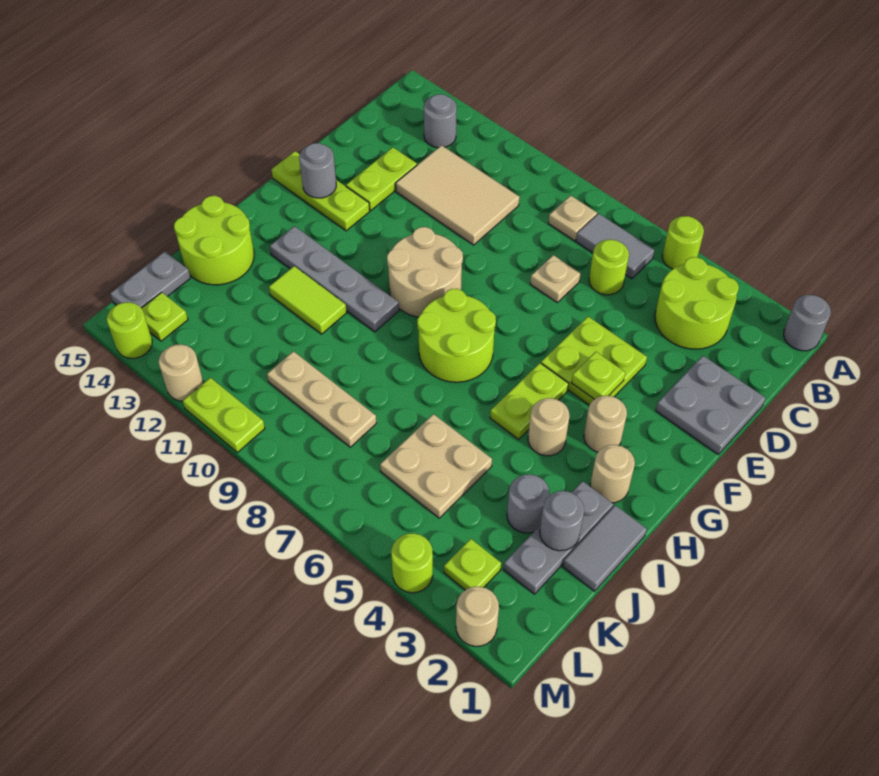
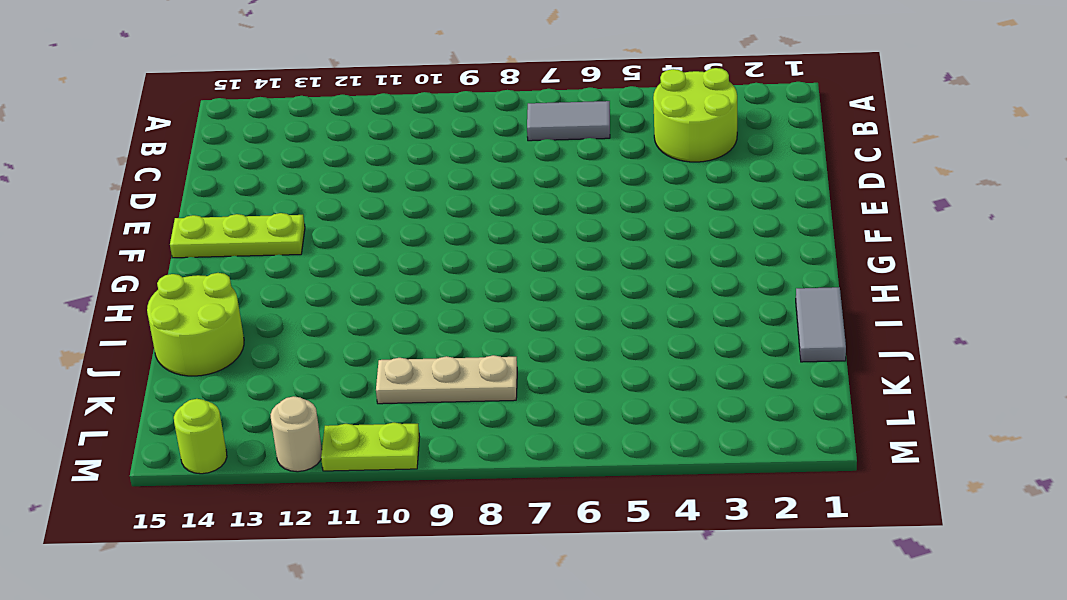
none -> grey 1x1 round brick [784,295,831,351]
none -> lime 1x1 round brick [662,216,704,269]
none -> tan 1x1 plate [548,196,597,241]
none -> grey 1x1 round brick [424,94,457,148]

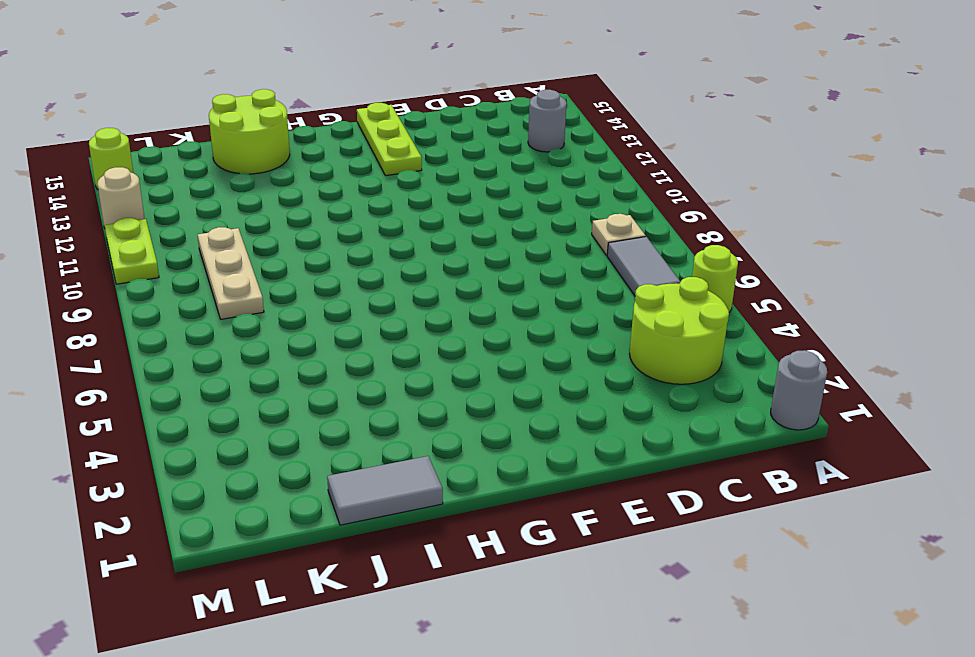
none -> lime 1x1 round brick [589,240,629,295]
none -> tan 2x3 tile [396,145,519,245]
none -> grey 2x2 plate [656,356,765,454]
none -> tan 1x1 plate [530,255,580,302]

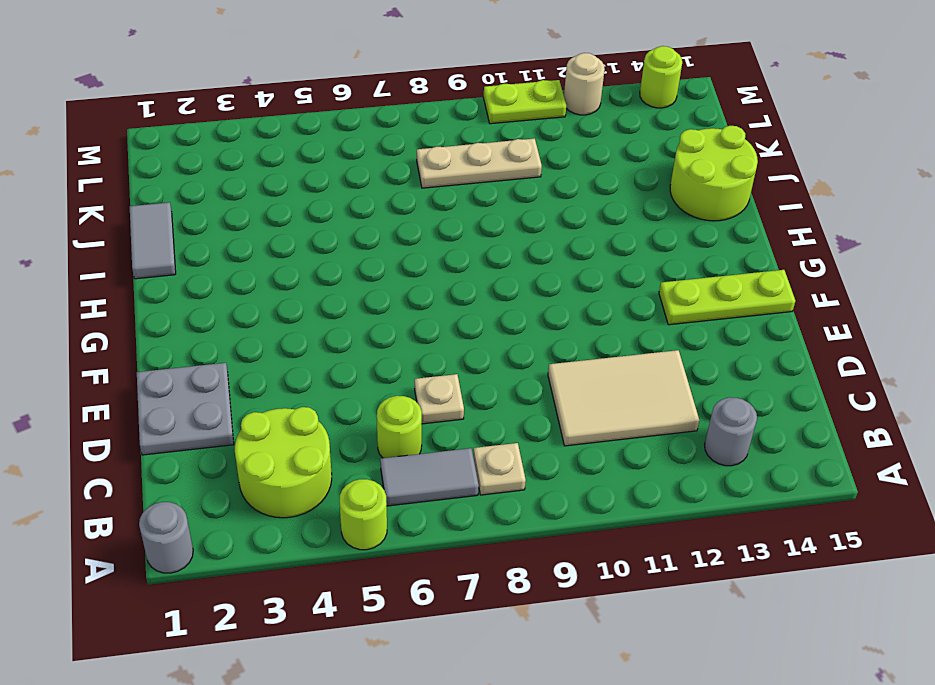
none -> lime 1x2 plate [346,147,417,210]
none -> lime 2x2 plate [541,317,647,405]
none -> tan 2x2 round brick [387,227,463,317]
none -> tan 1x1 round brick [584,396,627,452]

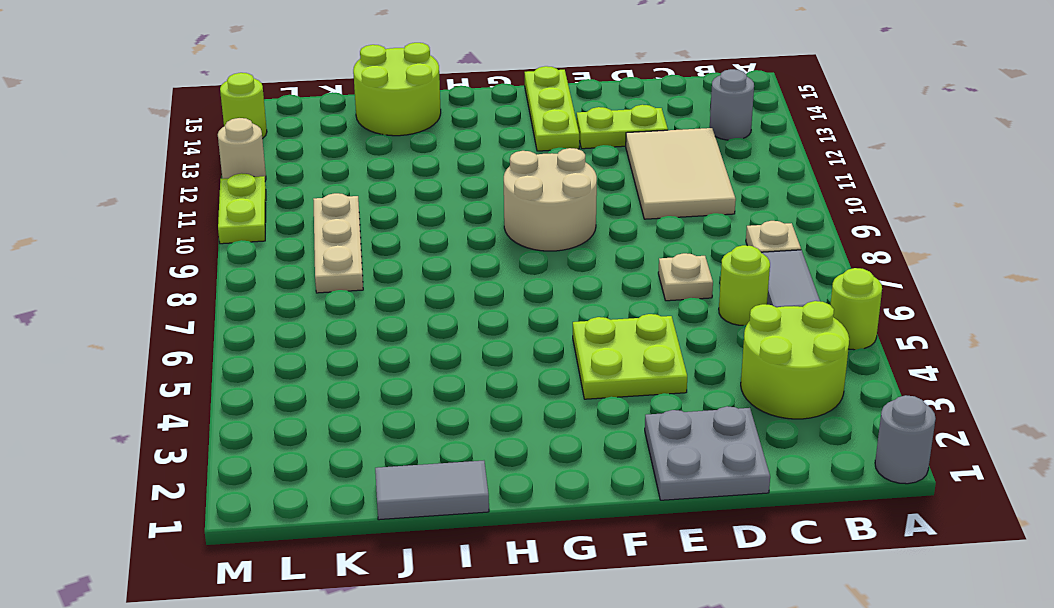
none -> tan 1x1 round brick [584,396,627,452]
none -> lime 1x2 plate [490,363,569,439]
none -> lime 2x2 round brick [417,289,496,382]
none -> tan 1x1 round brick [590,445,635,503]

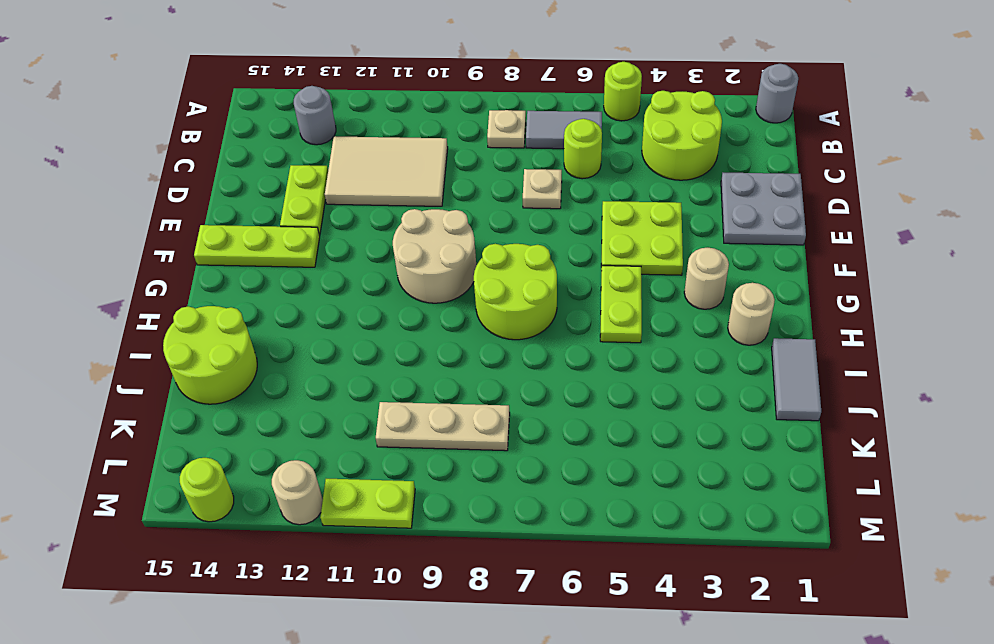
none -> tan 1x1 round brick [528,398,570,456]
none -> grey 1x4 plate [270,226,399,332]
none -> grey 1x3 plate [504,481,613,594]
none -> lime 1x2 tile [269,266,346,334]

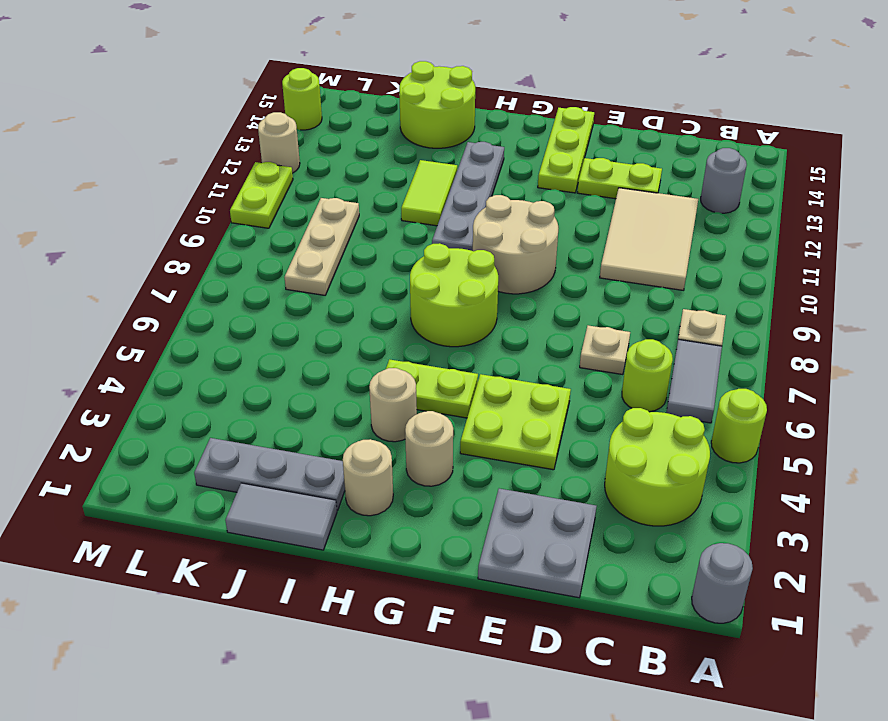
none -> grey 1x1 round brick [507,474,549,533]
none -> tan 2x2 plate [380,414,492,518]
none -> grey 1x2 plate [110,251,190,308]
none -> lime 1x1 plate [444,539,501,590]

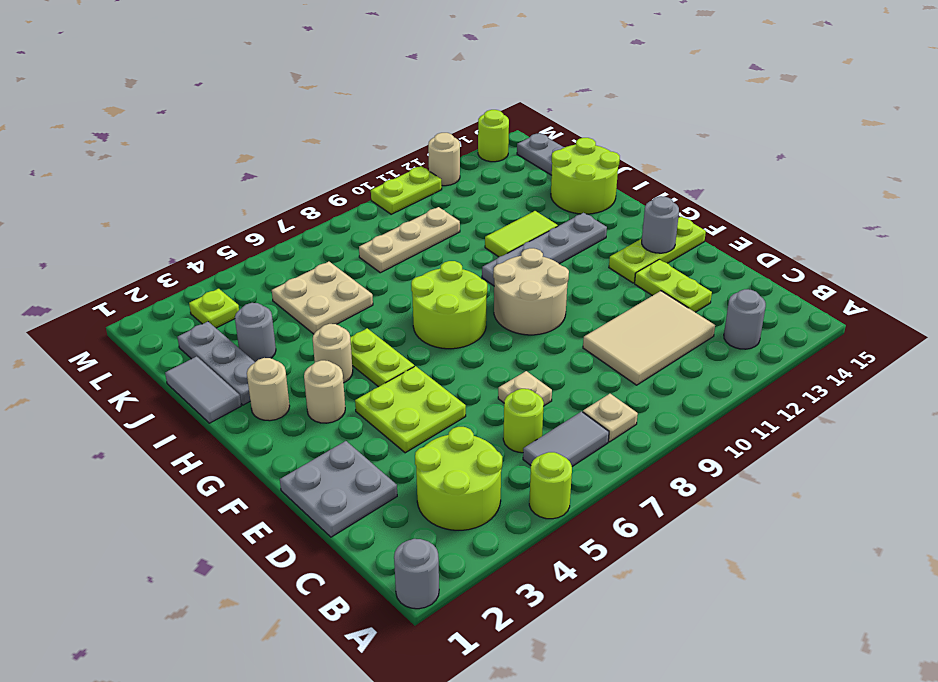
none -> lime 1x1 plate [142,292,188,341]
none -> tan 1x1 round brick [456,587,499,646]
none -> lime 1x1 round brick [391,533,433,593]
none -> lime 1x1 plate [571,352,625,399]

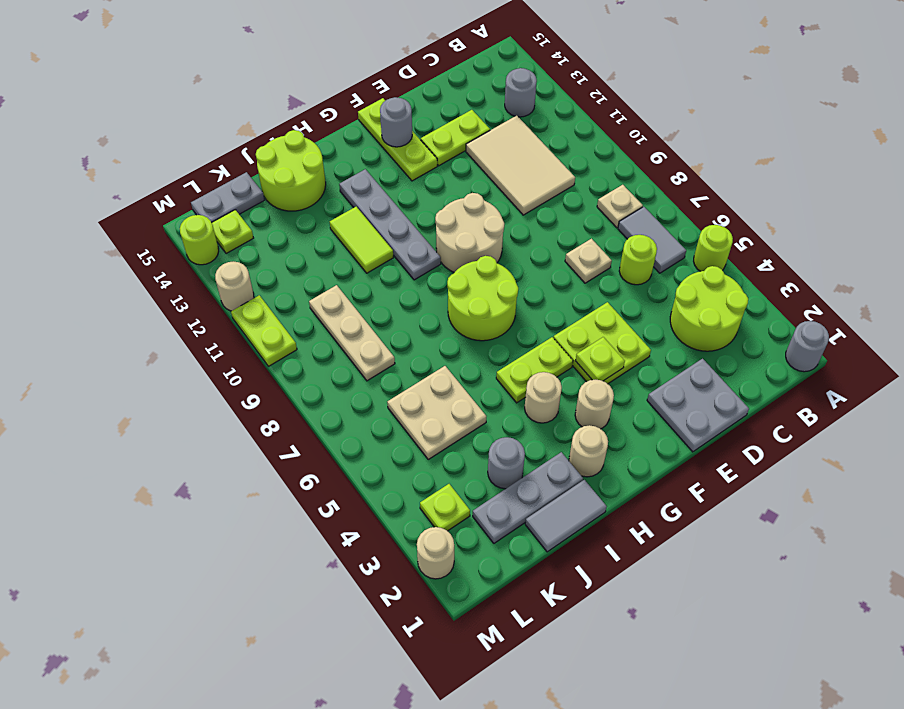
none -> lime 1x1 round brick [391,533,433,593]
none -> grey 1x1 round brick [540,491,584,551]

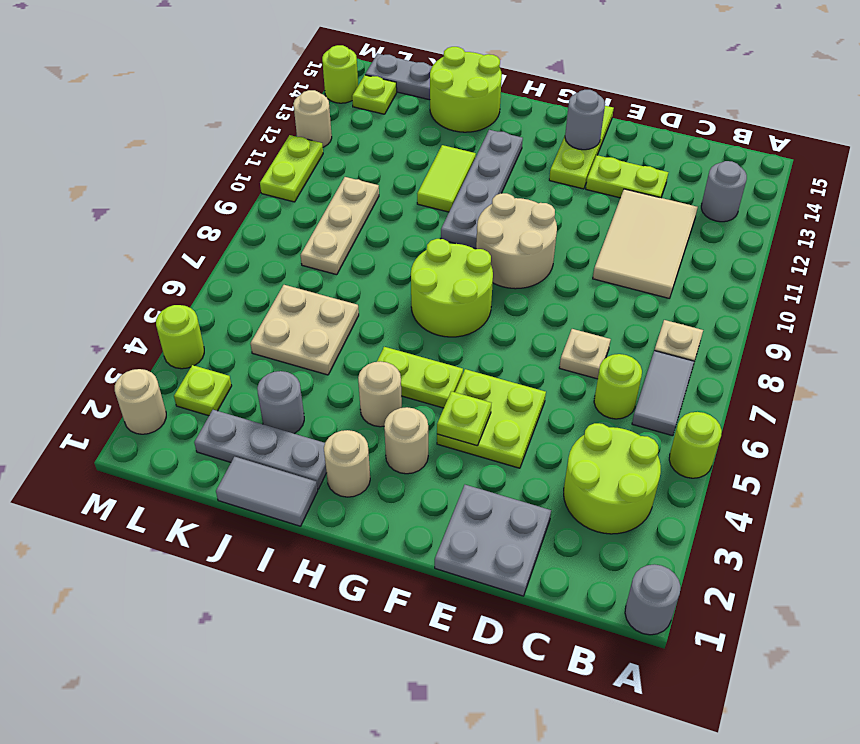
none -> grey 1x1 round brick [540,491,584,551]

